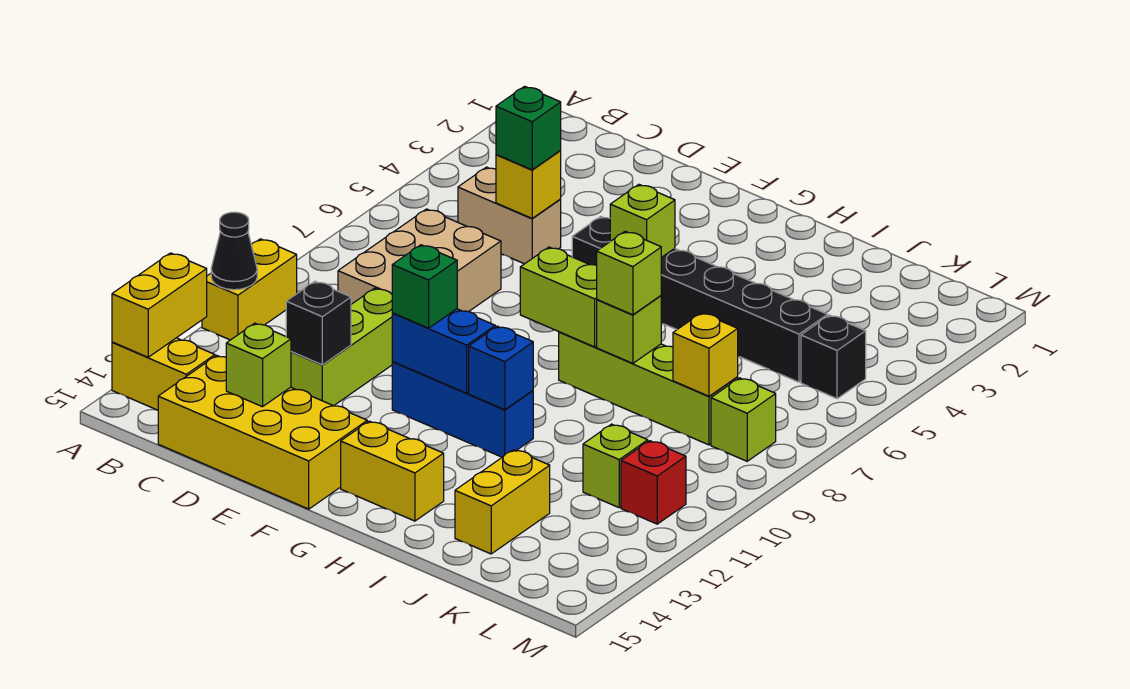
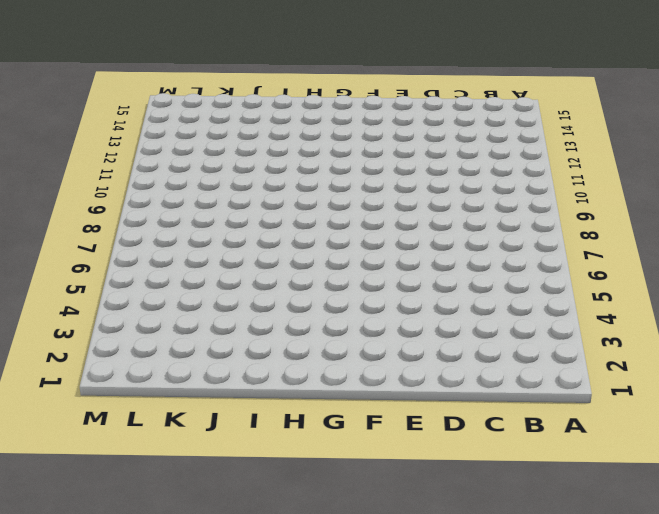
none -> yellow 1x2 brick [202,239,297,340]
none -> yellow 1x2 brick [112,338,215,410]
none -> tan 1x2 brick [458,167,561,264]

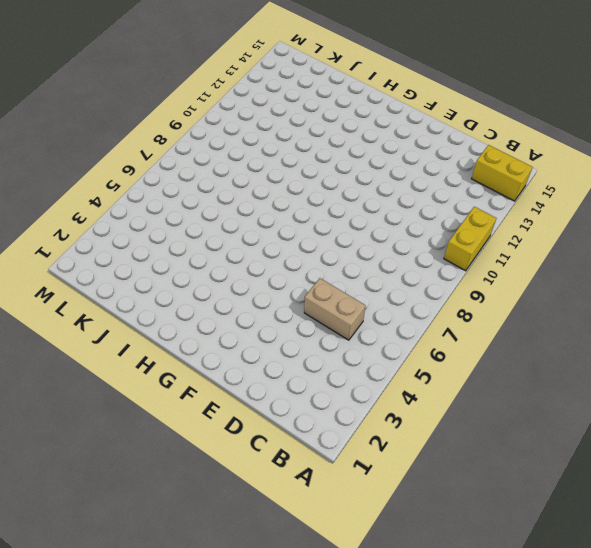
none -> tan 2x3 brick [338,209,501,312]
none -> yellow 2x4 brick [158,355,367,509]
none -> lime 1x3 brick [291,288,393,406]

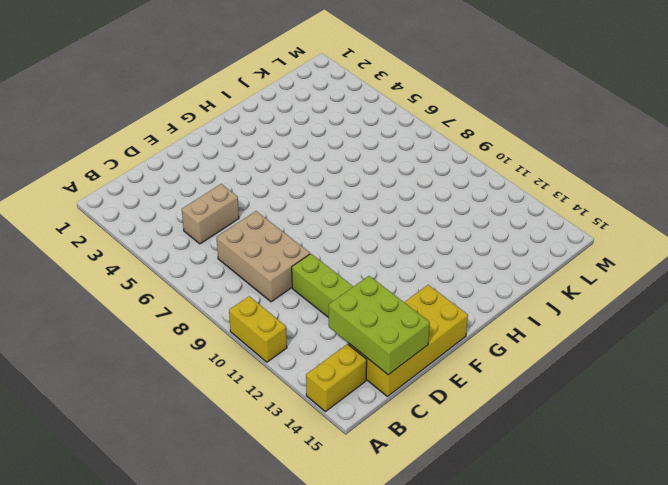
lime 2x3 brick [329,276,430,375] -> lime 1x1 brick [226,323,291,407]
none -> black 1x6 brick [572,217,828,382]
none -> blue 1x3 brick [392,362,533,457]
none -> yellow 1x2 brick [341,421,444,521]

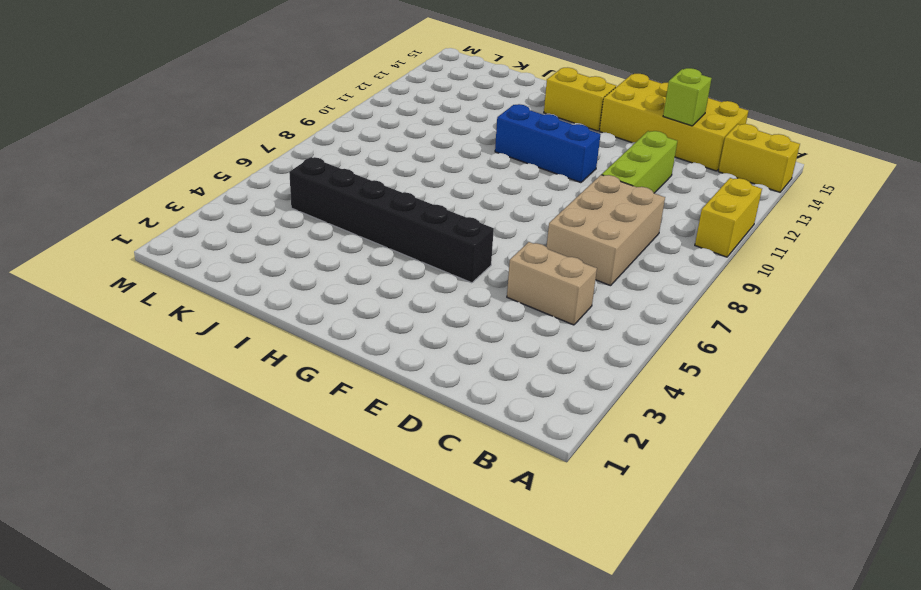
none -> lime 1x4 brick [559,332,738,445]
none -> yellow 1x2 brick [455,450,550,554]
none -> lime 1x1 brick [583,424,648,508]

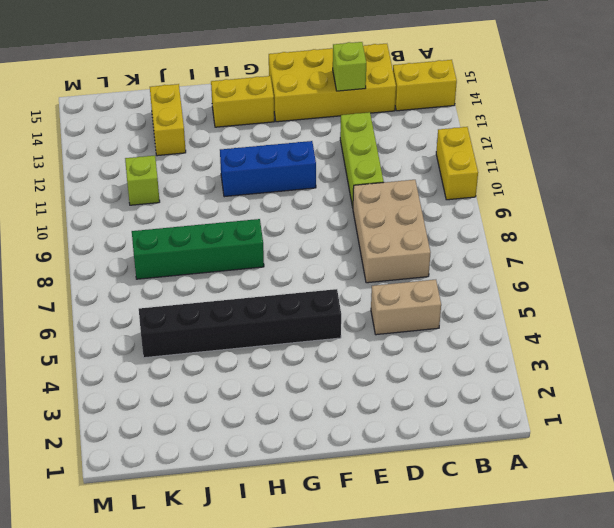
green 1x4 brick [132,219,264,279] -> lime 1x4 brick [559,332,738,445]
none -> black 1x1 brick [801,315,866,399]
none -> lime 1x1 brick [711,378,776,461]
none -> red 1x1 brick [621,441,686,524]

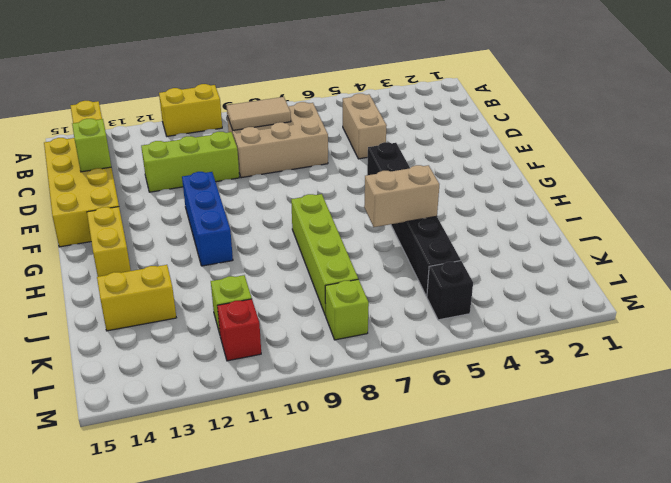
tan 1x2 tile [227,97,291,130] -> none
tan 1x2 brick [364,165,439,227] -> none
none -> black 1x1 cone [211,212,257,290]
none -> yellow 1x2 brick [112,253,207,357]
none -> yellow 1x1 brick [496,151,561,218]

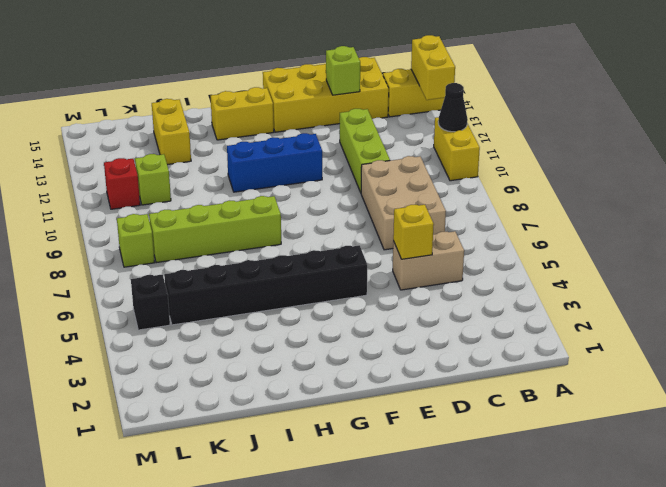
none -> black 1x1 brick [286,281,351,365]
none -> blue 1x2 brick [392,309,495,393]
none -> lime 1x1 brick [610,184,675,258]

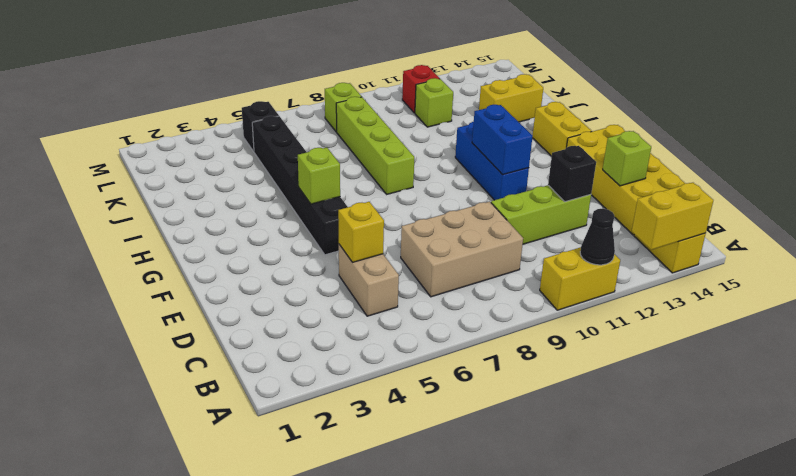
none -> lime 1x2 brick [520,247,597,347]
none -> blue 1x1 brick [469,326,533,410]
none -> lime 1x1 brick [597,296,661,363]

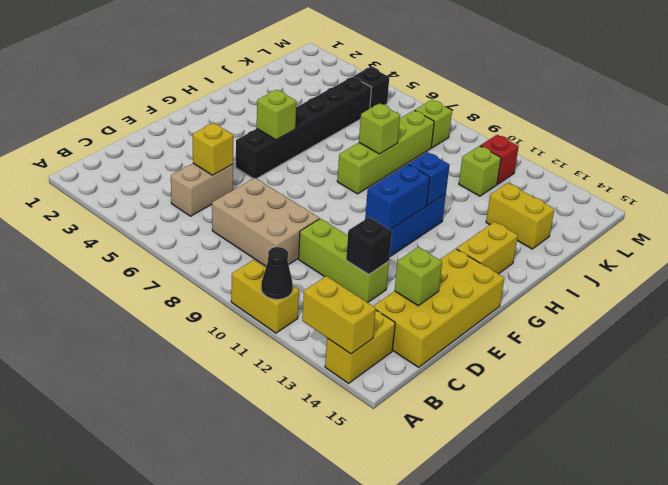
none -> lime 1x2 brick [520,247,597,347]
none -> yellow 1x1 brick [673,313,738,396]
none -> green 1x1 brick [496,86,561,170]

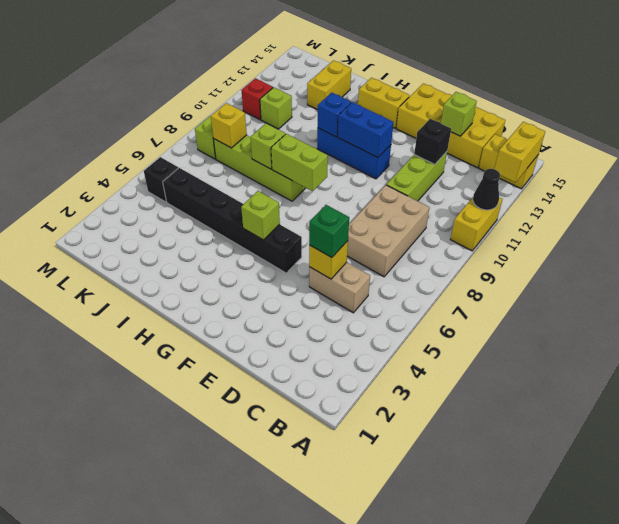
none -> green 1x1 brick [392,245,457,328]
none -> lime 1x1 brick [597,231,661,315]

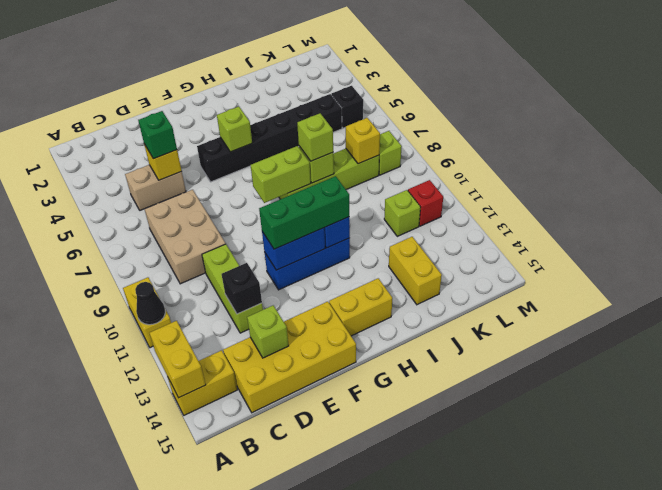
green 1x3 brick [259,176,349,249] -> green 1x1 brick [392,245,457,328]

